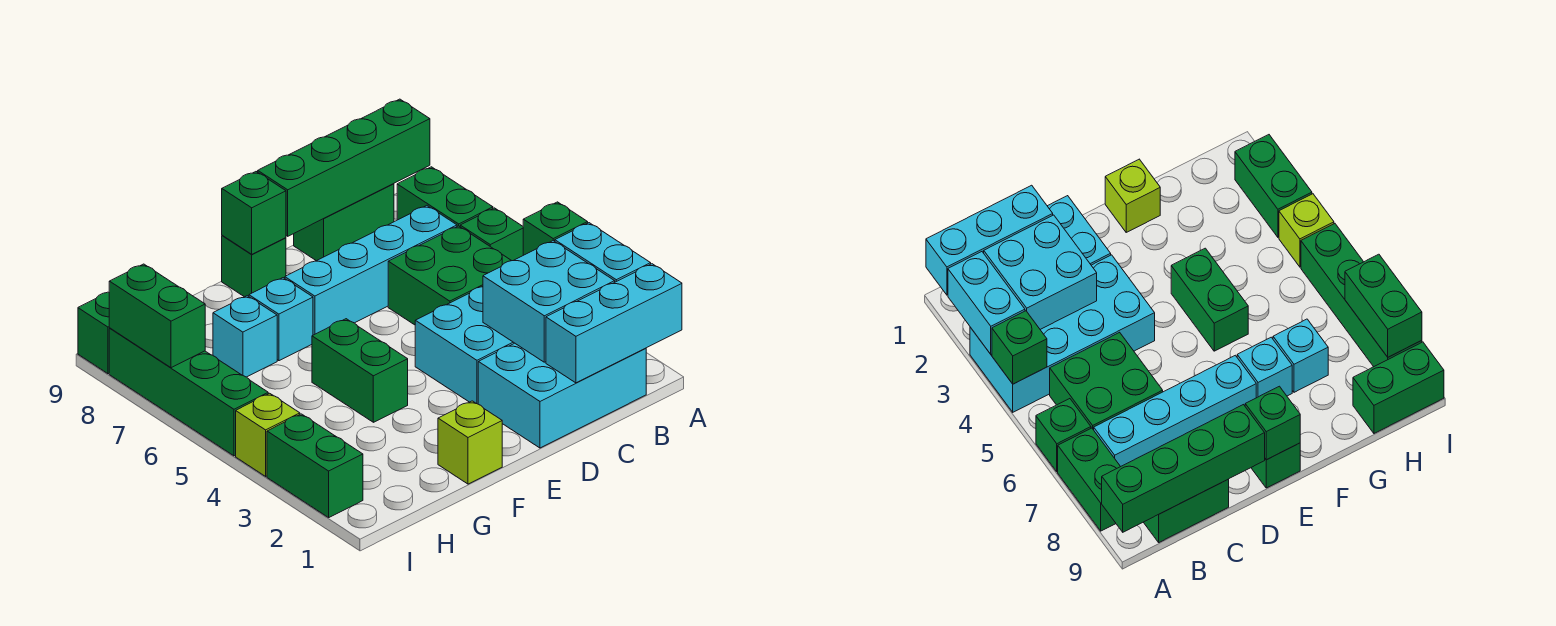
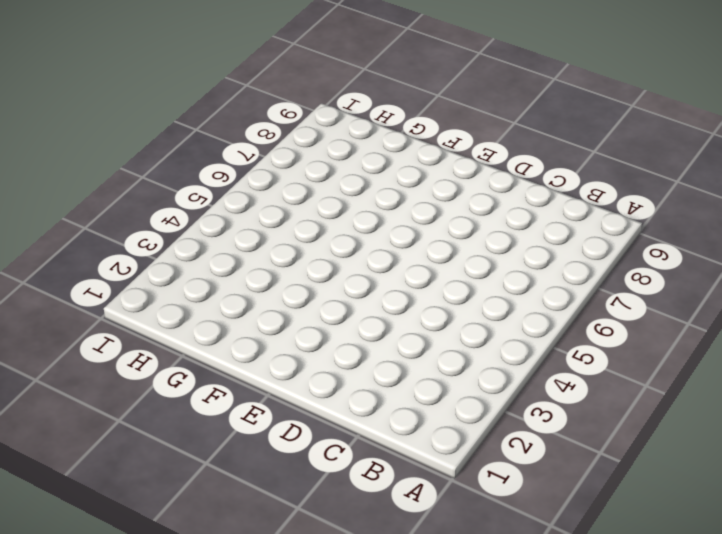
none -> cyan 2x4 brick [415,287,514,404]
none -> green 1x1 brick [460,208,523,261]
none -> green 1x2 brick [397,167,493,227]

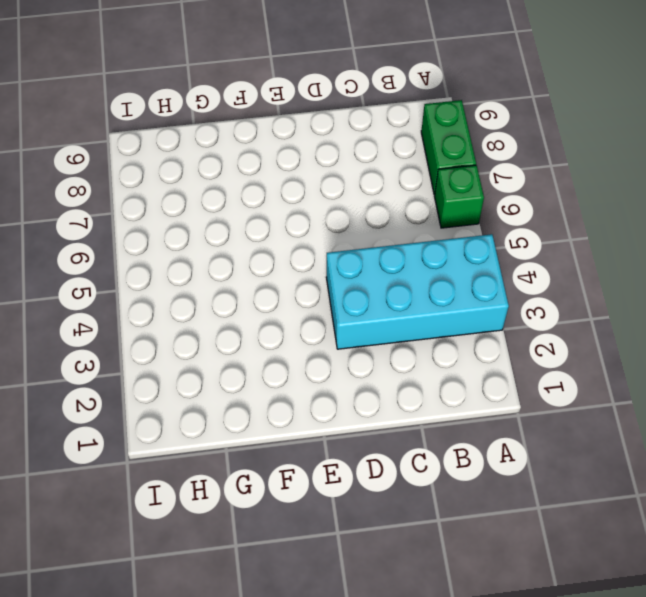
none -> cyan 2x3 brick [478,343,646,448]
none -> green 2x2 brick [388,226,511,325]
none -> cyan 1x4 brick [285,206,457,335]

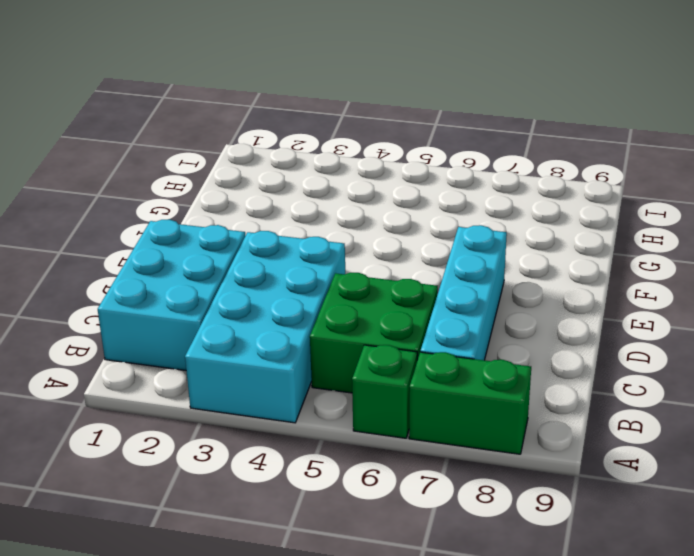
none -> green 1x2 brick [294,184,394,261]
none -> green 1x1 brick [222,235,286,297]
none -> lime 1x1 brick [438,401,502,484]

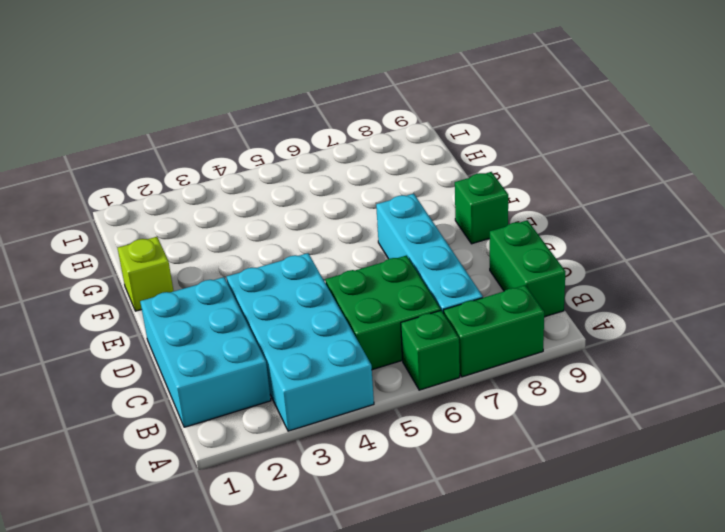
none -> green 1x2 brick [312,319,408,422]
none -> cyan 1x1 brick [249,278,313,361]
none -> cyan 1x1 brick [213,296,277,377]

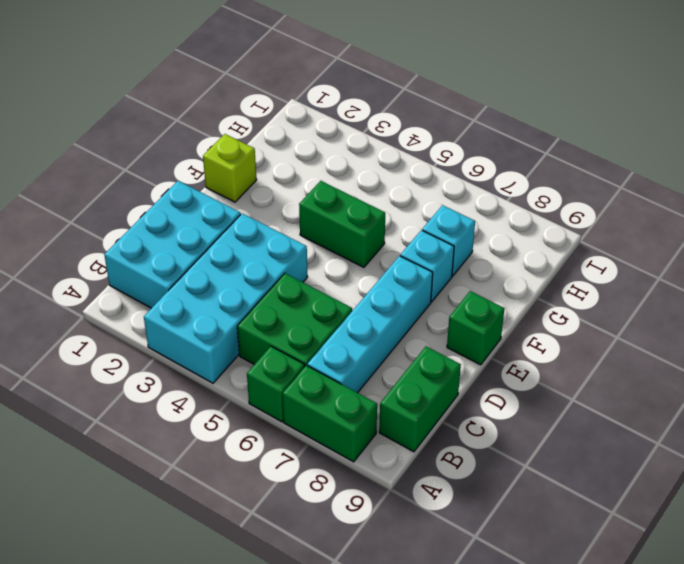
none -> green 1x2 brick [78,292,109,374]
none -> green 1x2 brick [267,414,363,517]
none -> lime 1x1 brick [236,393,300,476]

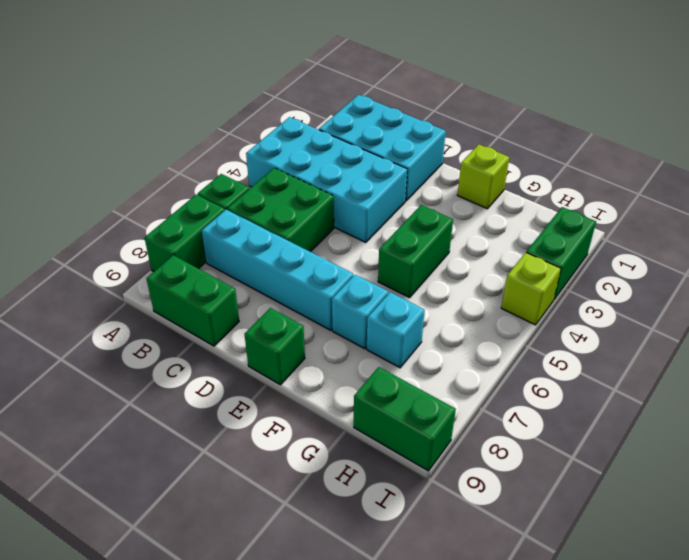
none -> green 1x4 brick [109,328,268,456]
none -> cyan 1x3 brick [546,264,682,383]
none -> cyan 1x2 brick [555,223,651,282]

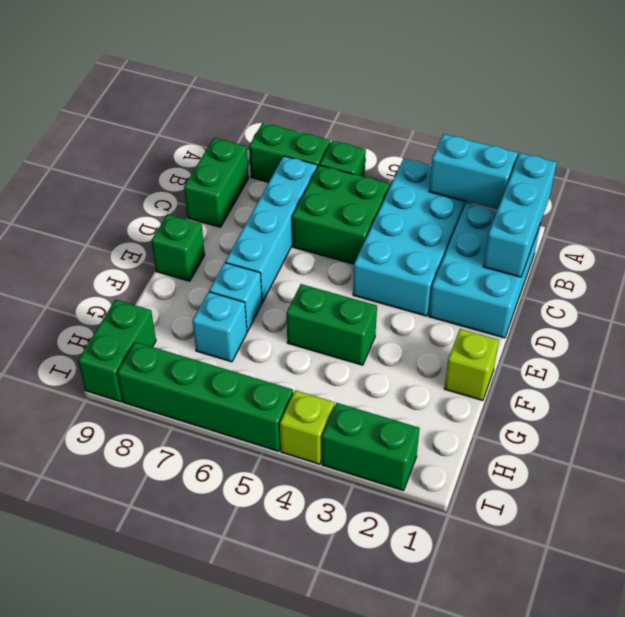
none -> green 1x1 brick [523,202,588,255]
none -> green 1x4 brick [258,99,430,236]
none -> cyan 2x2 brick [483,241,615,362]

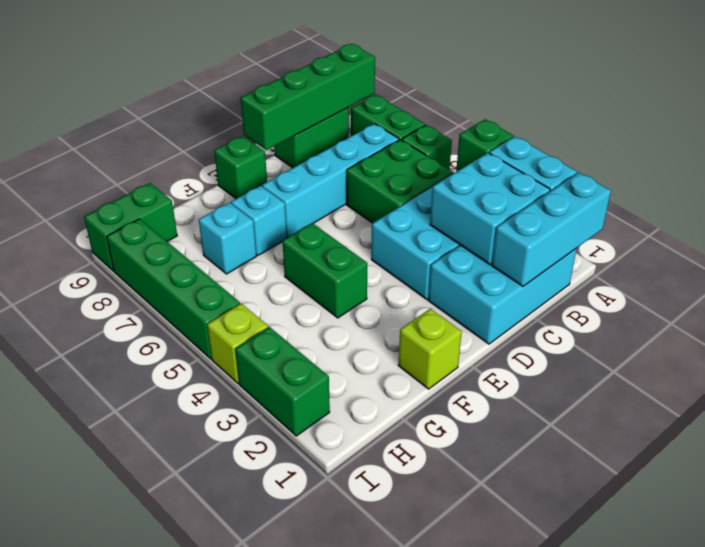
none -> green 1x1 brick [222,172,286,254]
none -> green 1x2 brick [109,264,205,368]

